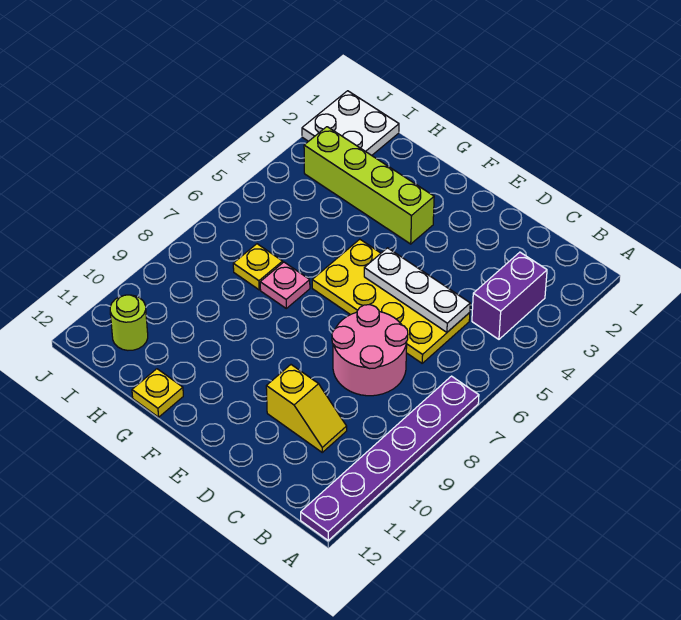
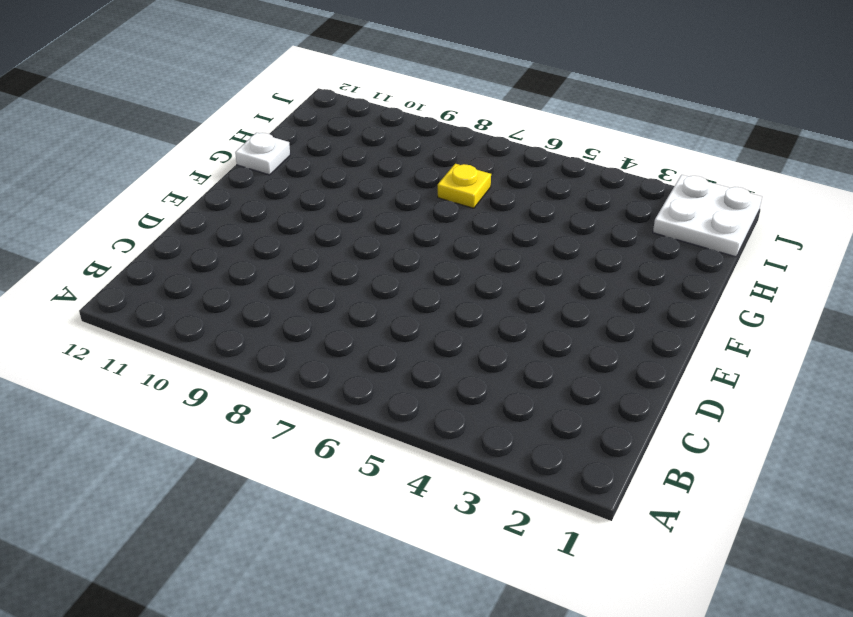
white 1x1 plate [235,132,290,175] -> yellow 1x1 plate [132,369,183,417]
none -> purple 1x6 plate [301,376,479,540]
none -> purple 1x2 brick [472,252,547,339]
none -> yellow 2x4 plate [312,239,470,363]

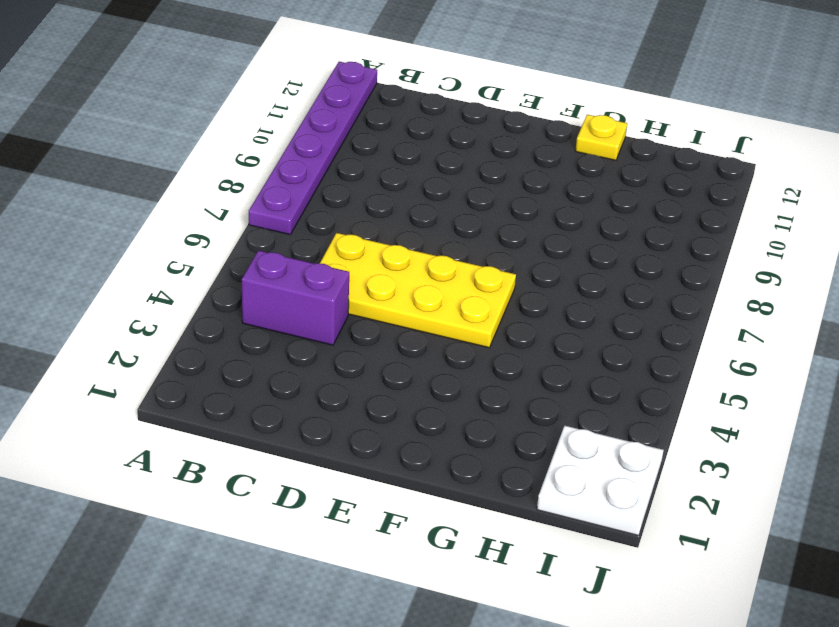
purple 1x2 brick [242,251,349,345] -> purple 1x2 brick turned to [472,252,547,339]
none -> pink 2x2 round brick [332,305,408,396]
none -> yellow 1x2 slope [266,365,347,452]
none -> lime 1x4 brick [304,127,434,244]

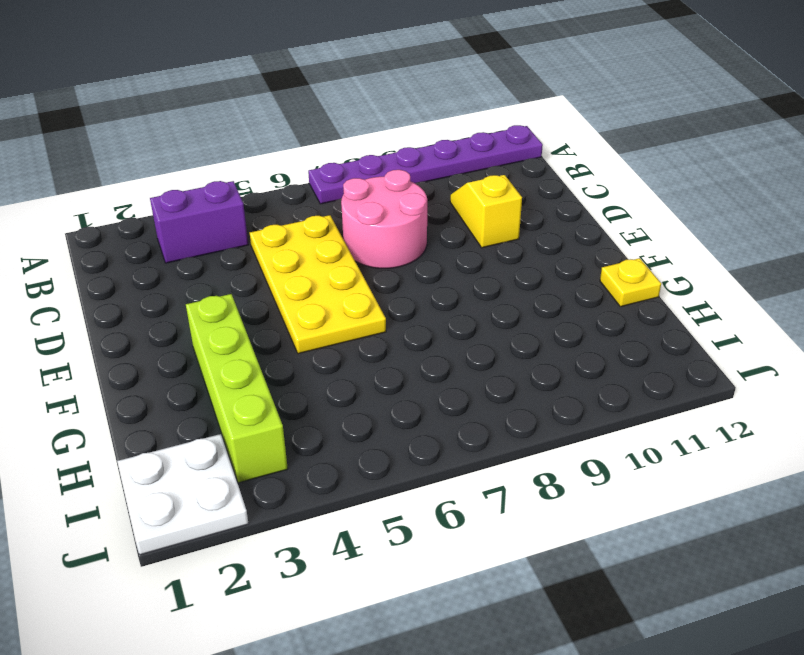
none -> pink 1x1 plate [260,262,310,308]
none -> yellow 1x1 plate [233,244,283,290]
none -> lime 1x1 round brick [110,295,148,350]

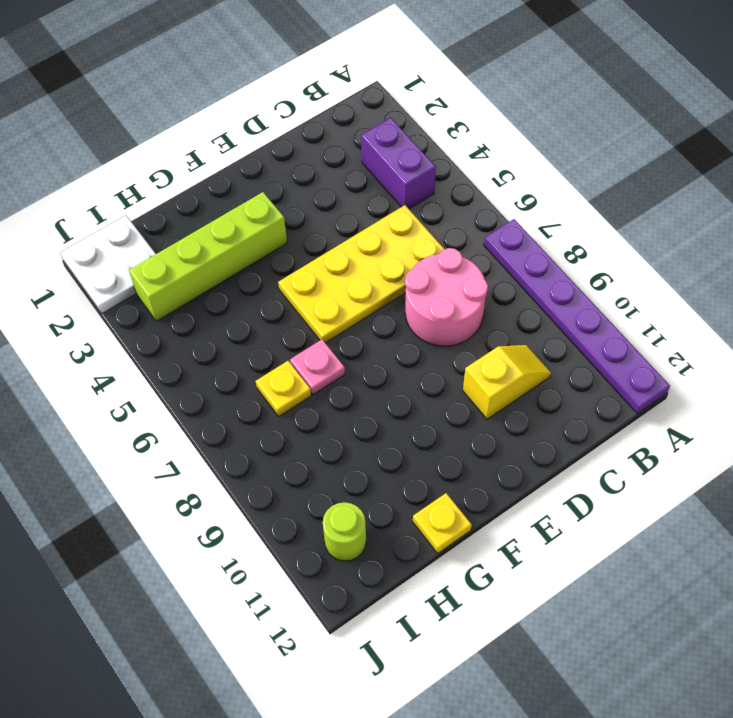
none -> white 1x3 plate [364,248,470,332]

